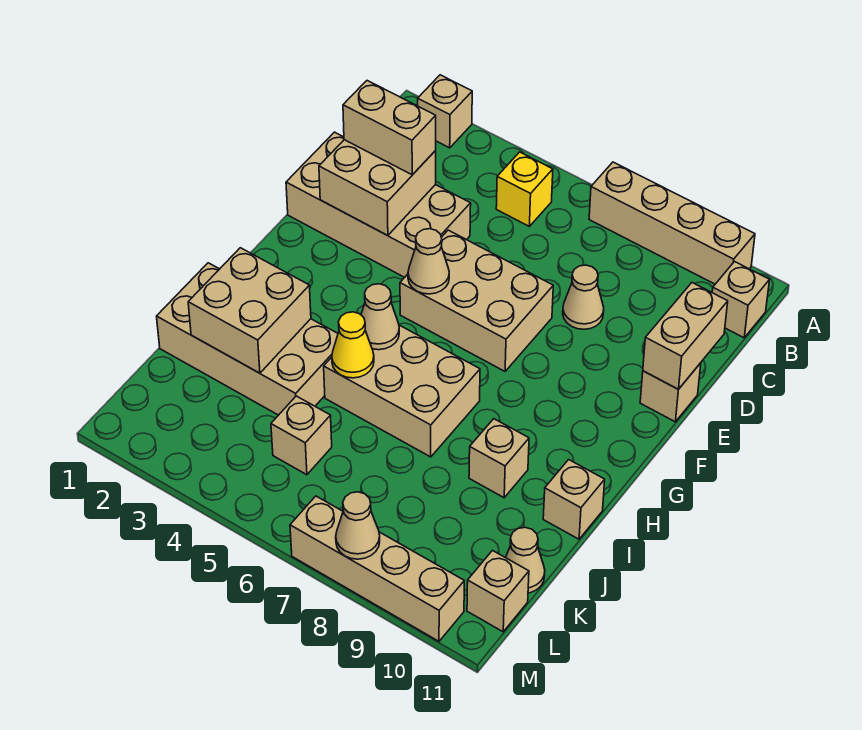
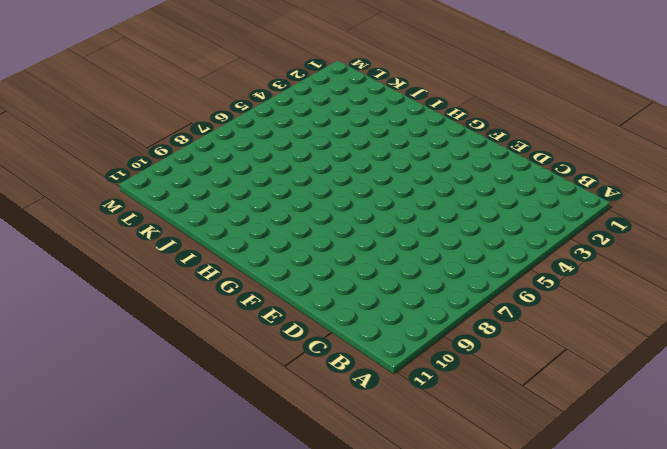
none -> tan 1x1 brick [418,75,472,148]
none -> tan 1x4 brick [589,162,755,284]
none -> yellow 1x1 brick [496,152,553,226]

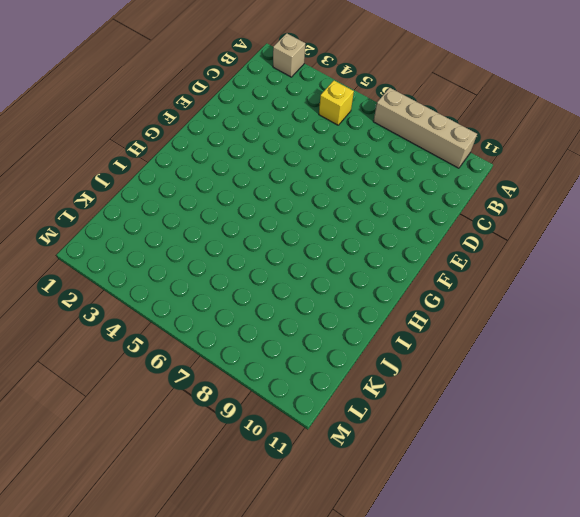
none -> tan 1x1 brick [712,262,770,338]
none -> tan 2x4 brick [286,132,471,277]
none -> tan 1x1 cone [563,265,604,329]

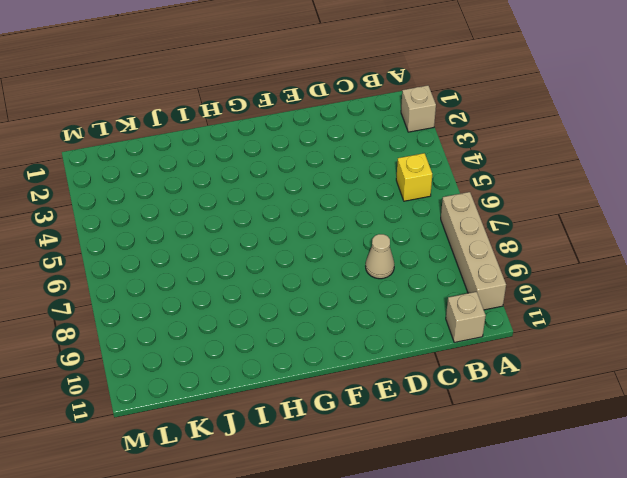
none -> tan 2x4 brick [286,132,471,277]
none -> tan 2x3 brick [400,230,553,371]
none -> tan 1x1 brick [640,363,701,422]

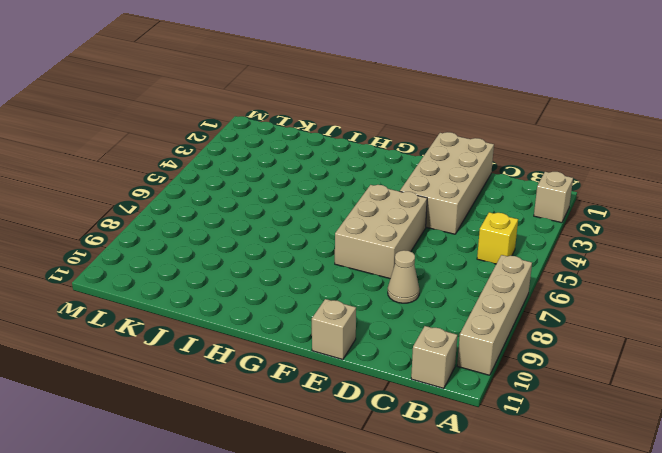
none -> tan 2x3 brick [324,325,480,457]
none -> tan 2x4 brick [157,263,338,415]
none -> tan 1x1 brick [469,419,529,498]

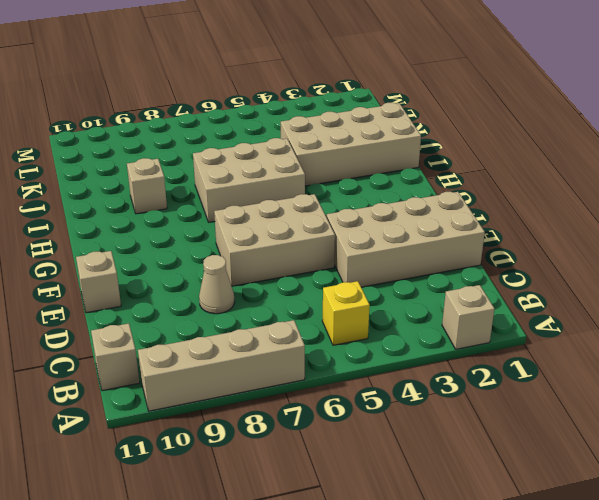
none -> tan 1x1 brick [543,460,605,539]
none -> tan 1x1 brick [271,396,332,475]
none -> tan 1x1 cone [506,527,545,593]

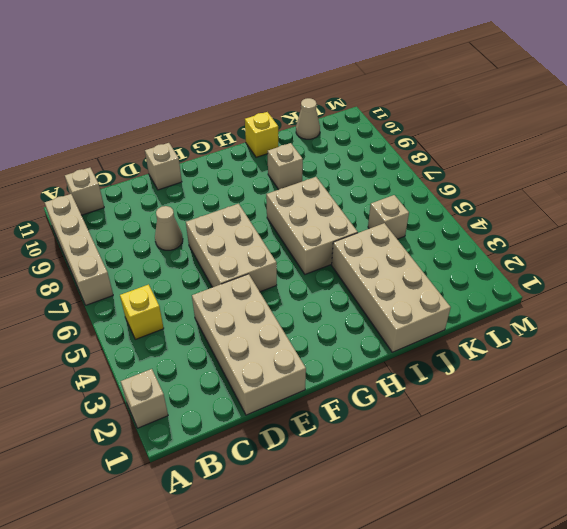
yellow 1x1 brick [245,112,279,157] -> tan 1x1 brick [543,460,605,539]
none -> tan 1x1 brick [467,551,529,632]
none -> tan 1x4 brick [290,496,464,641]
none -> tan 2x2 brick [319,140,436,236]

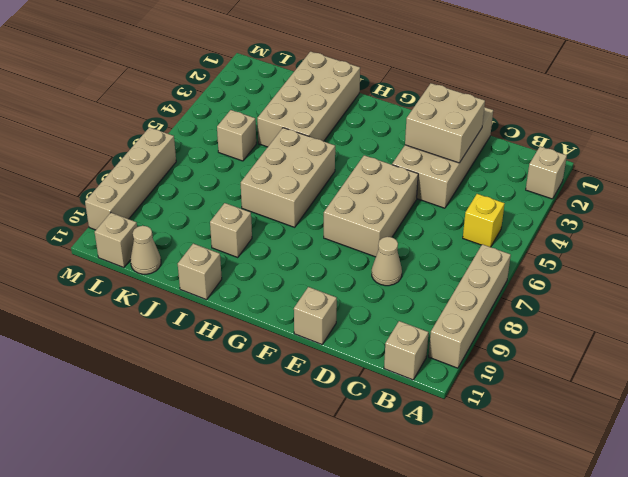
none -> tan 1x2 brick [643,283,728,389]
none -> tan 1x1 cone [408,229,449,294]
none -> tan 1x1 cone [361,284,399,350]

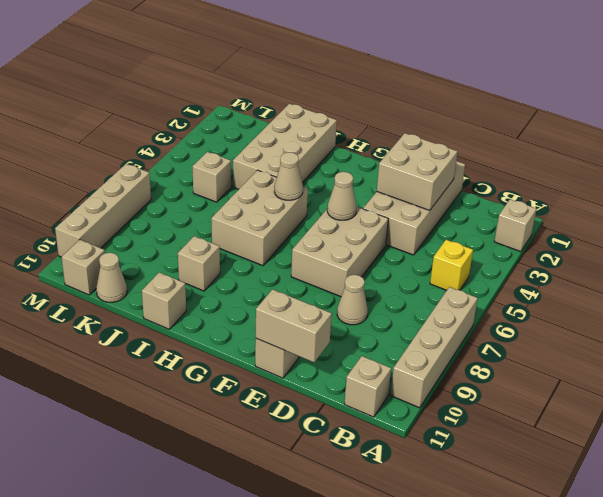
none -> tan 2x2 brick [188,248,311,373]
none -> yellow 1x1 cone [332,312,374,378]
none -> tan 1x1 cone [336,492,380,559]

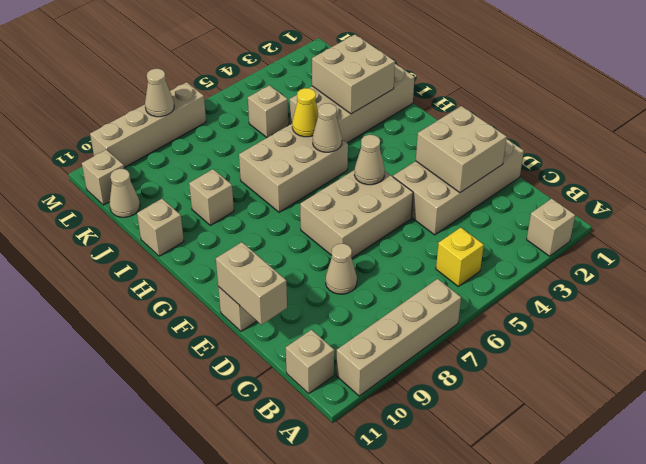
none -> tan 1x2 brick [343,81,436,175]

